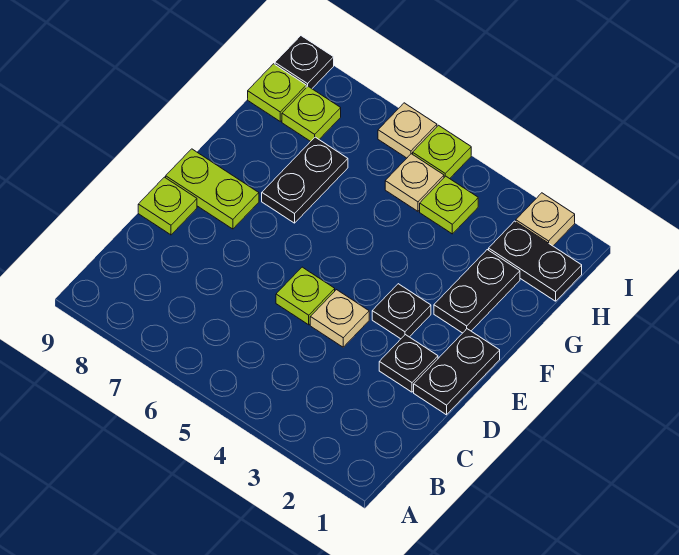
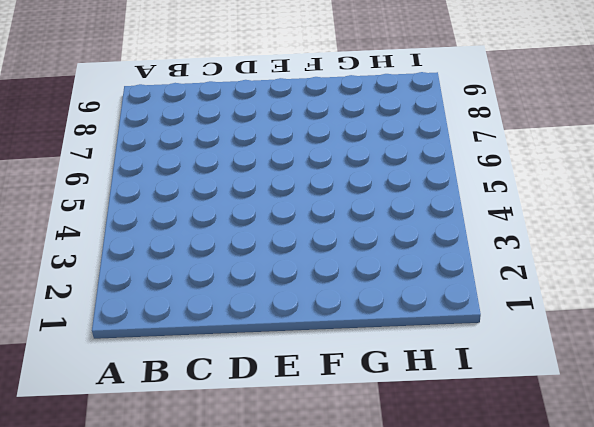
none -> black 1x2 plate [414,329,500,415]
none -> black 1x1 plate [379,335,438,392]
none -> tan 1x1 plate [310,290,369,347]

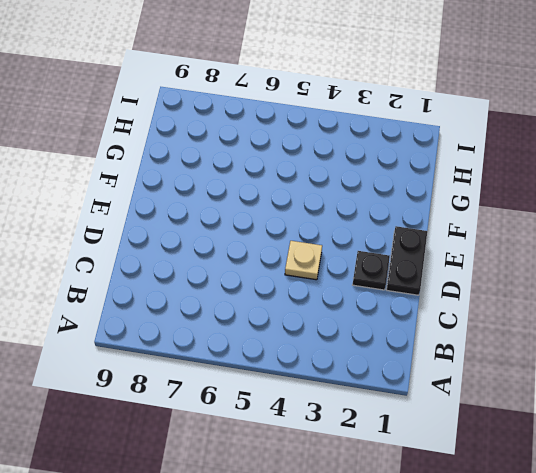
none -> lime 1x1 plate [276,267,335,325]
none -> lime 1x1 plate [138,177,197,235]
none -> black 1x1 plate [372,284,431,339]

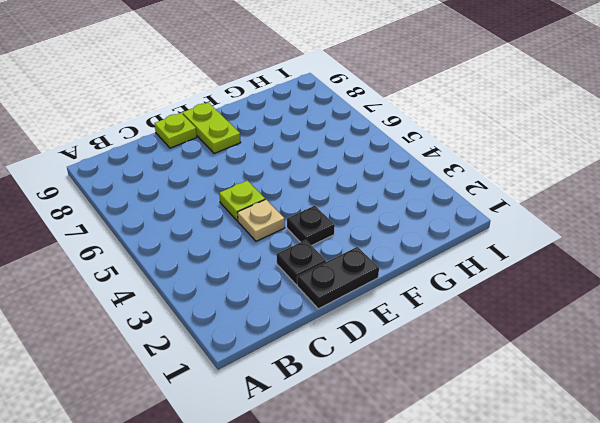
none -> black 1x2 plate [434,250,520,333]
none -> black 1x2 plate [262,137,348,223]
none -> black 1x2 plate [489,221,582,301]

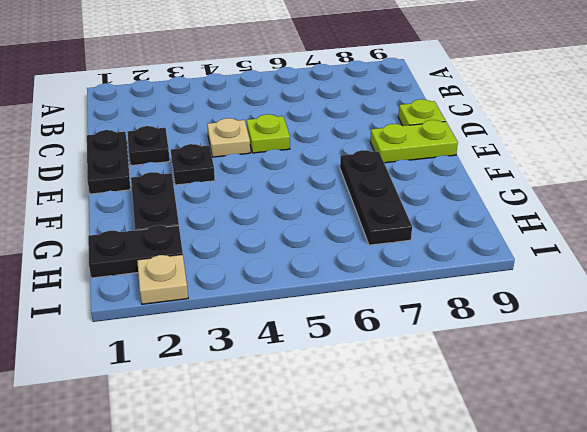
black 1x3 plate [340,150,412,245] -> black 1x2 plate [262,137,348,223]
none -> lime 1x1 plate [420,176,478,234]
none -> tan 1x1 plate [385,154,444,211]
none -> lime 1x1 plate [282,87,341,141]

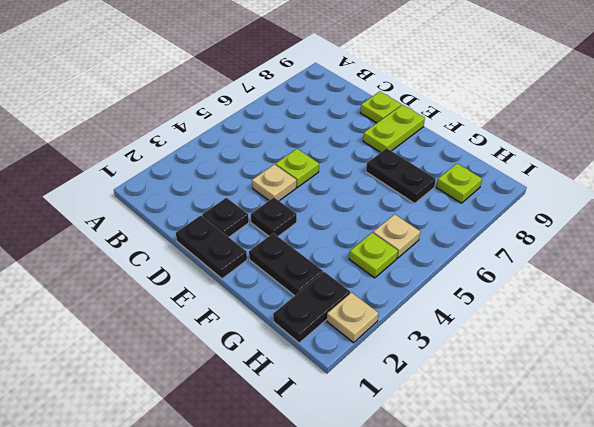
none -> lime 1x1 plate [248,64,306,121]
none -> lime 1x1 plate [413,125,471,179]
none -> tan 1x1 plate [378,103,437,158]

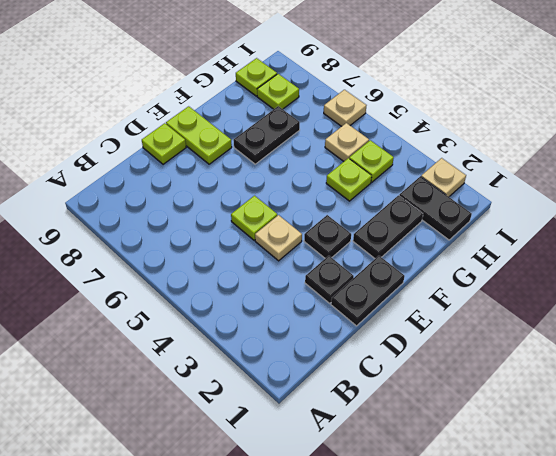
lime 1x1 plate [326,158,372,201] -> lime 1x1 plate moved to [413,125,471,179]
none -> black 1x1 plate [275,36,334,88]

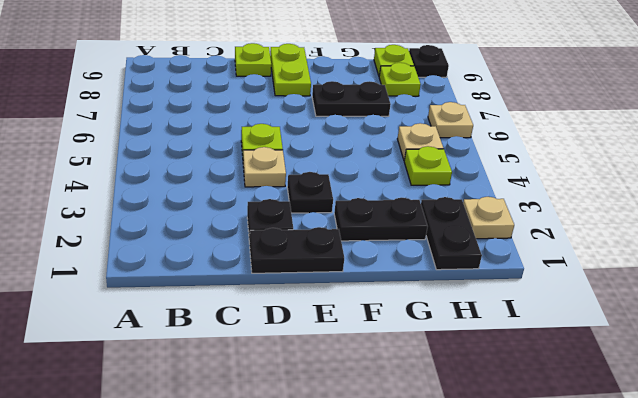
none -> lime 1x1 plate [413,125,471,179]

